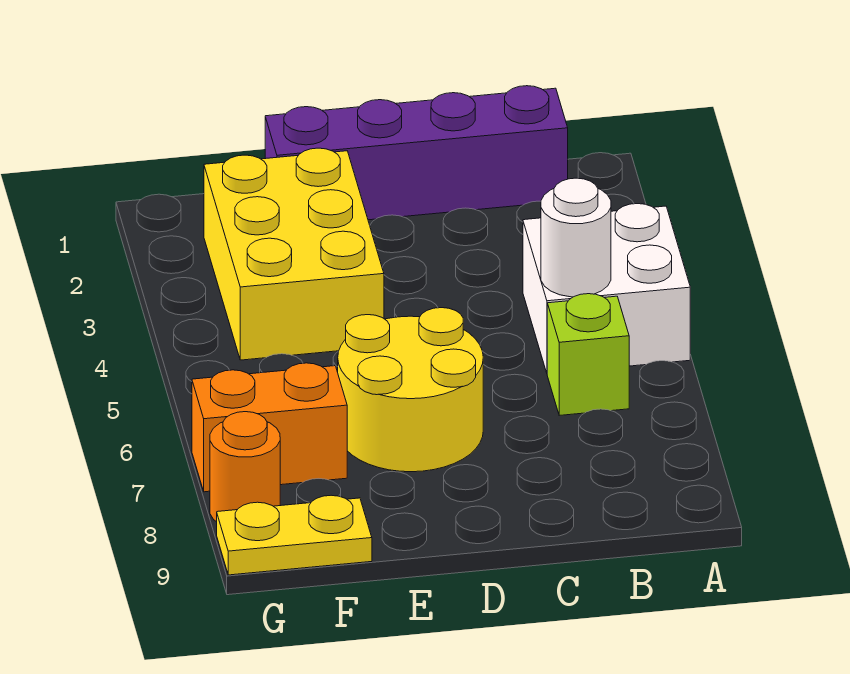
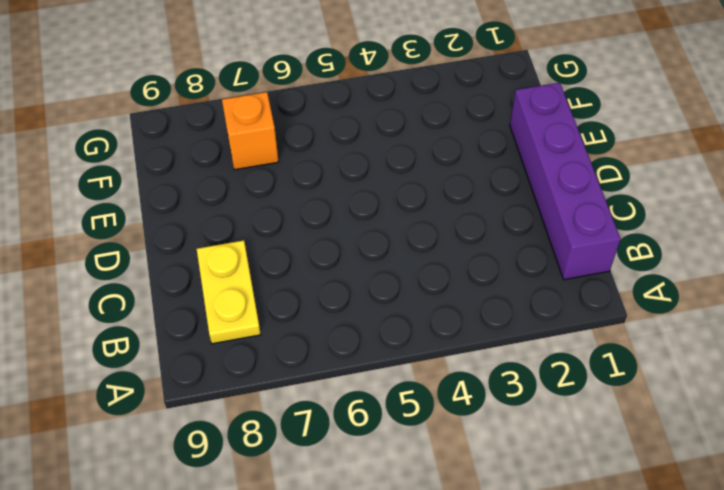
yellow 1x2 plate [197,240,261,344] -> yellow 1x2 plate moved to [217,495,372,575]
orange 1x1 brick [222,92,279,170] -> orange 1x2 brick [192,363,347,492]
none -> white 2x2 brick [523,204,690,373]
none -> lime 1x1 brick [547,294,629,415]

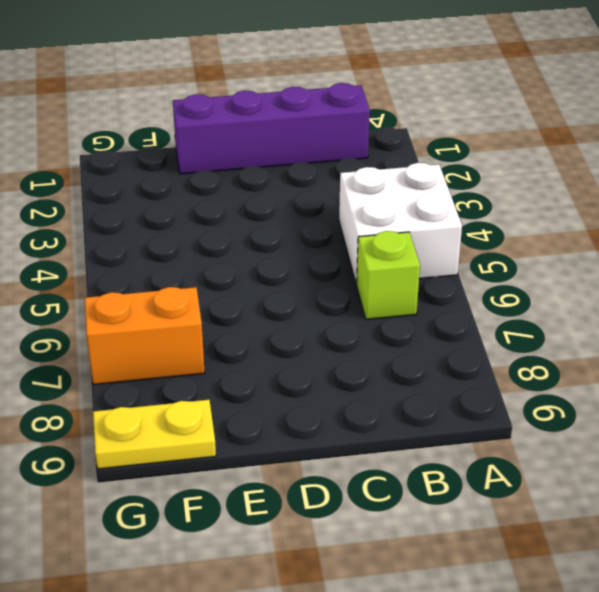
none -> yellow 2x2 round brick [338,308,483,472]
none -> yellow 2x3 brick [204,148,384,360]

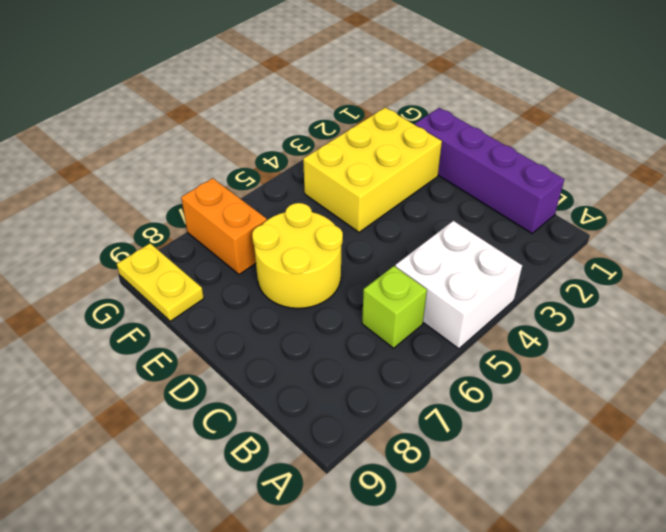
none -> orange 1x1 round brick [210,412,280,522]
none -> white 1x1 round brick [541,178,611,297]

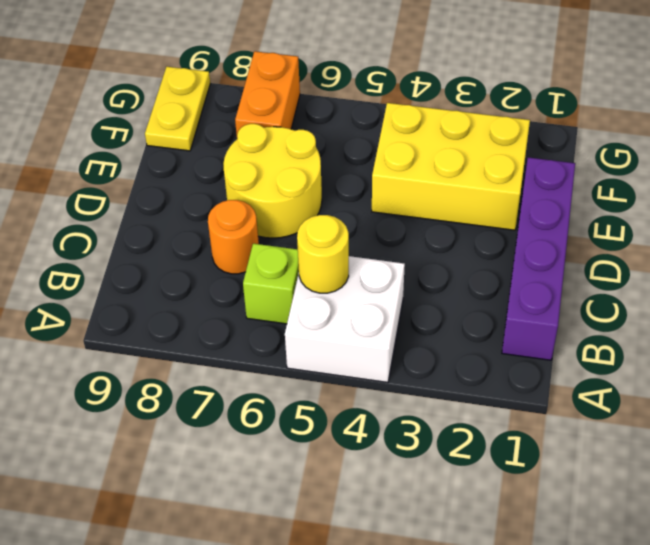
yellow 1x1 round brick [297,215,349,293] -> white 1x1 round brick [541,178,611,297]
orange 1x1 round brick [208,200,259,274] -> orange 1x1 round brick moved to [210,412,280,522]

